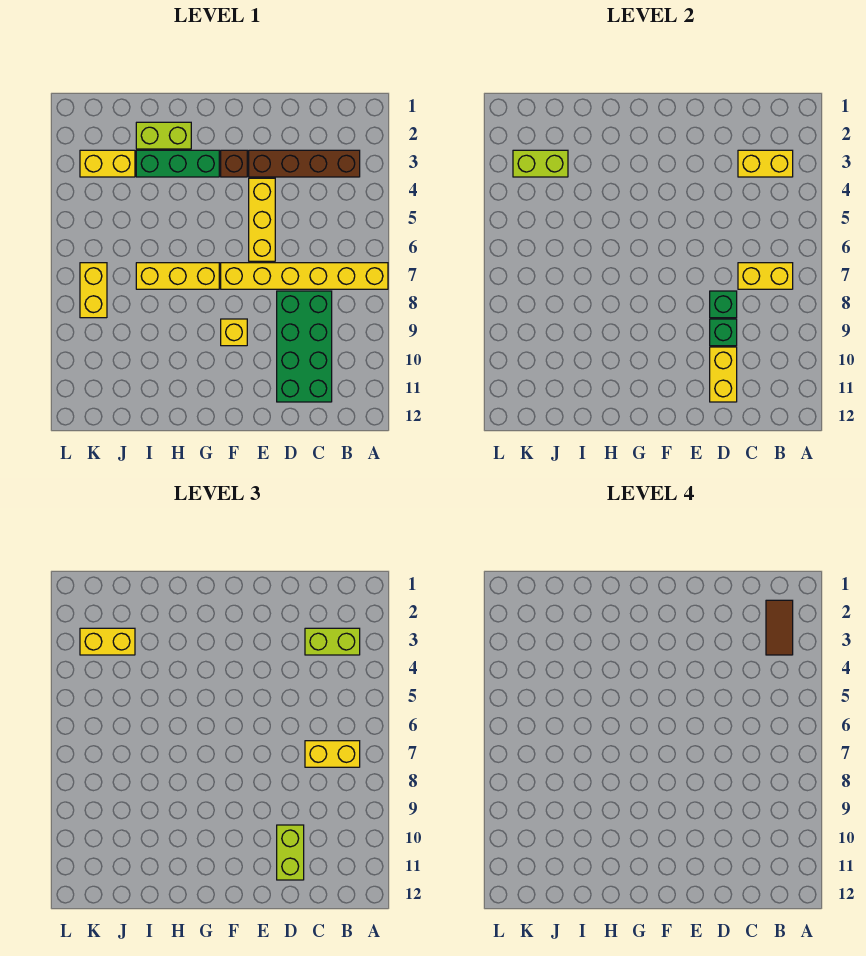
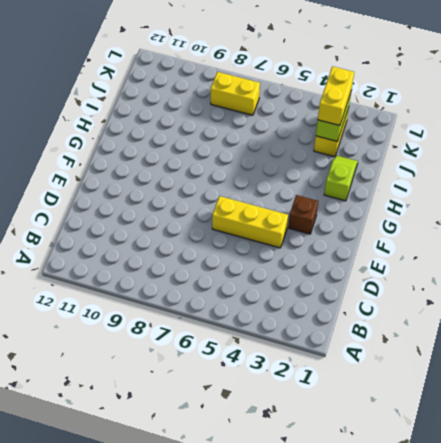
lime 1x2 slope [324,155,358,201] -> lime 1x2 brick [136,122,191,149]
none -> yellow 1x6 brick [221,263,388,289]
none -> brown 1x4 brick [249,150,360,177]
none -> green 2x4 brick [277,291,332,402]

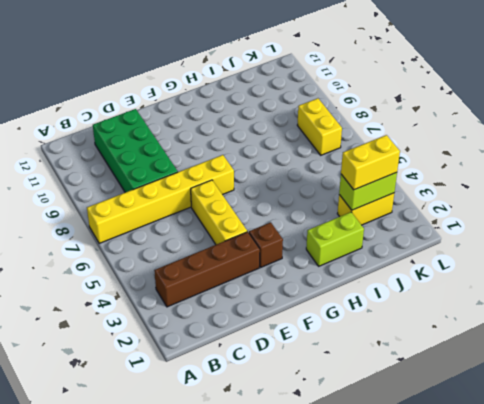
none -> yellow 1x1 brick [221,319,247,346]
none -> green 1x3 brick [136,150,219,177]
none -> yellow 1x3 brick [136,263,219,289]

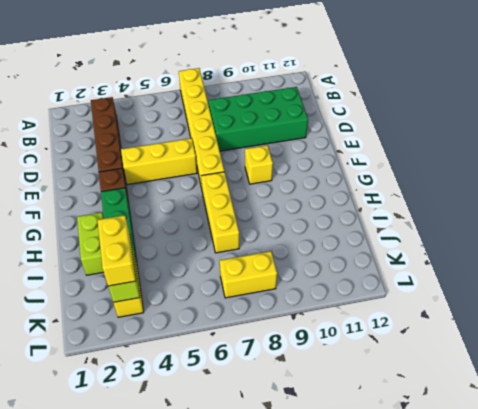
none -> yellow 1x2 brick [738,150,793,177]
none -> yellow 1x2 brick [738,263,793,289]
none -> green 1x1 brick [710,291,737,318]

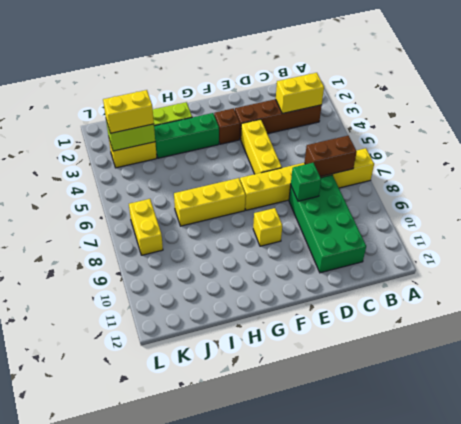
brown 1x2 brick [305,136,357,177] -> yellow 1x2 brick [738,263,793,289]
none -> green 1x1 brick [710,319,737,346]
none -> yellow 1x2 brick [710,347,737,402]
none -> lime 1x2 brick [305,628,360,655]

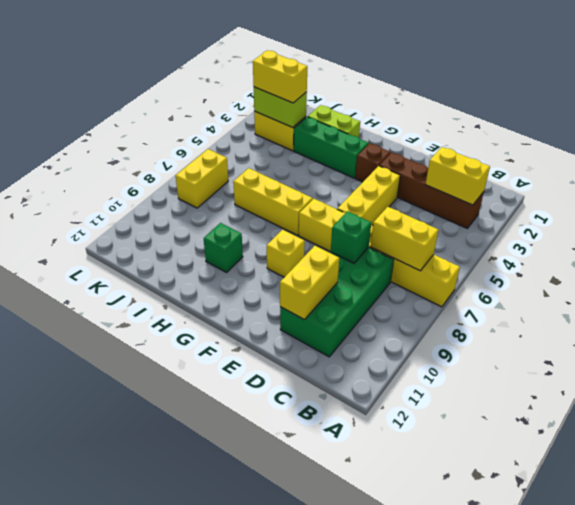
green 1x1 brick [204,223,243,272] -> green 1x1 brick moved to [710,319,737,346]
none -> lime 1x2 brick [305,628,360,655]
none -> yellow 1x2 brick [305,741,360,767]
none -> lime 1x2 brick [277,825,304,880]

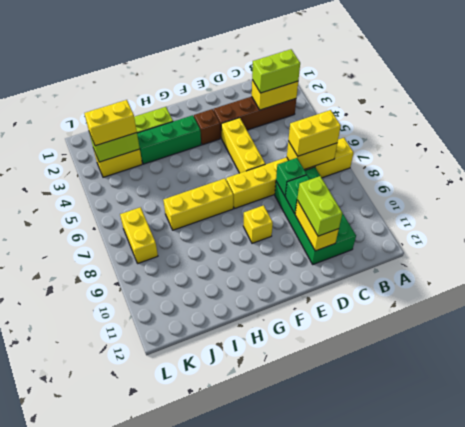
none -> brown 1x2 tile [766,600,793,655]

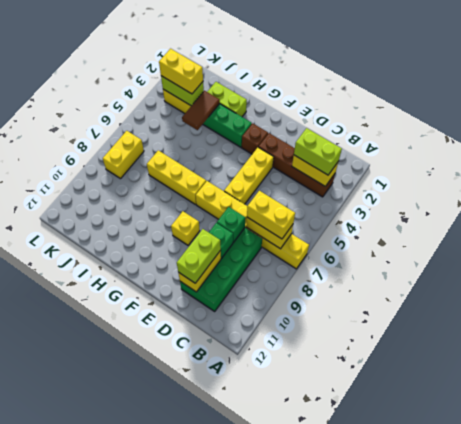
brown 1x2 tile [182,91,220,130] -> brown 1x2 tile moved to [766,600,793,655]

